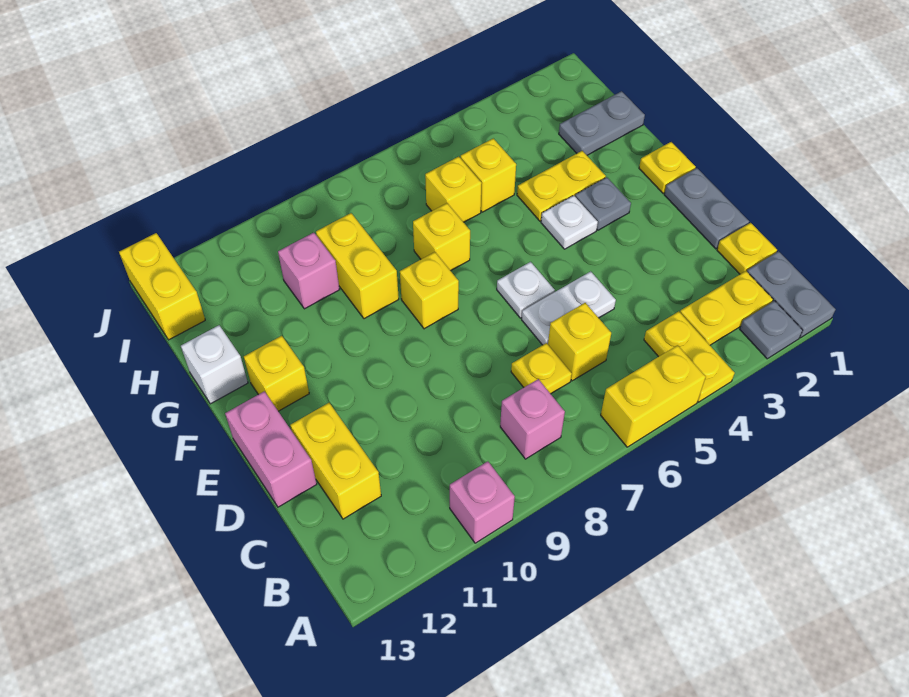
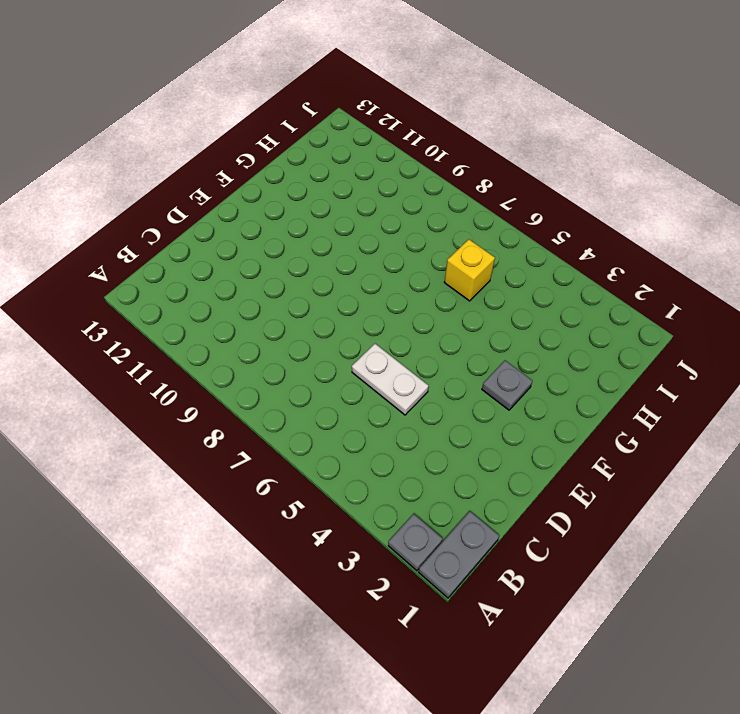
none -> yellow 1x2 plate [644,311,735,402]
none -> yellow 1x2 brick [601,345,706,447]
none -> pink 1x1 brick [450,461,515,543]

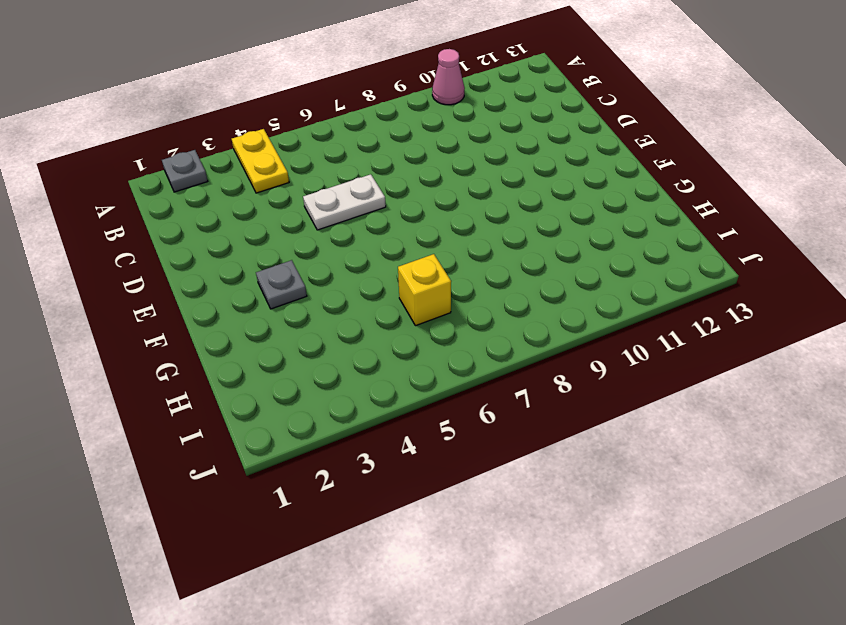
pink 1x1 cone [432,49,465,105] -> pink 1x1 brick [450,461,515,543]
none -> grey 1x2 plate [747,251,835,338]
none -> yellow 1x2 brick [601,345,706,447]
none -> yellow 1x2 plate [680,271,773,345]

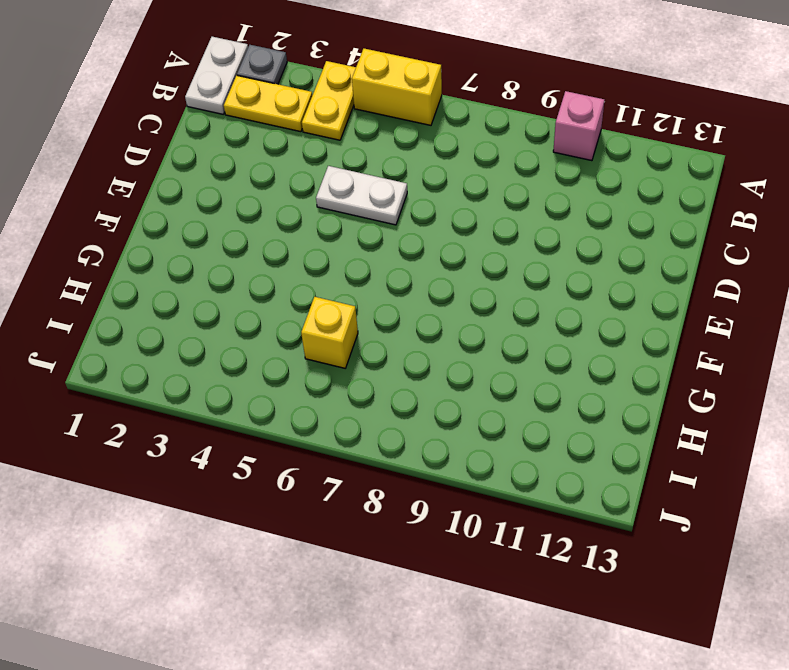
white 1x2 plate [185,37,248,114] -> grey 1x2 plate [747,251,835,338]
none -> pink 1x1 brick [500,379,565,459]
none -> yellow 1x1 plate [717,223,777,274]
none -> yellow 1x1 brick [548,303,611,381]

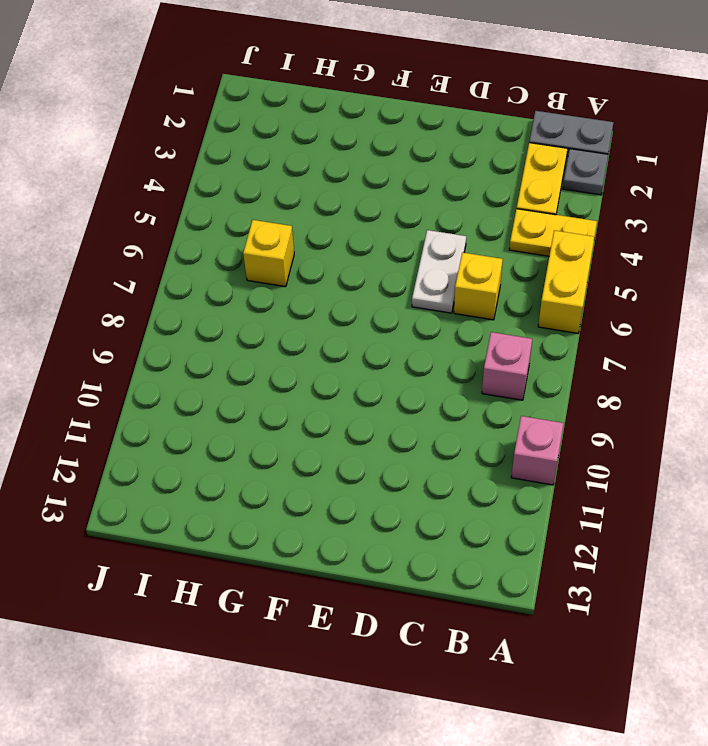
none -> yellow 1x1 plate [717,223,777,274]
none -> yellow 1x1 plate [511,343,572,394]
none -> yellow 1x2 brick [290,403,381,519]

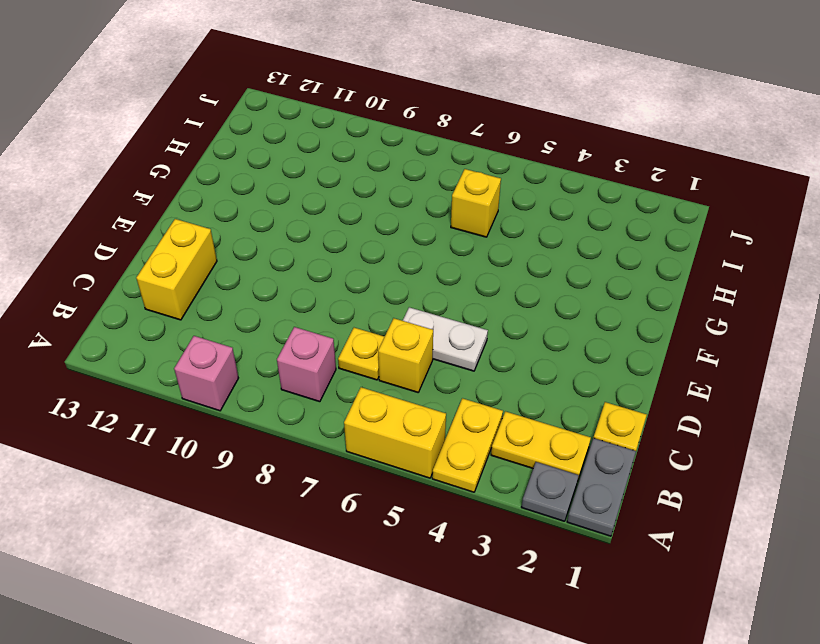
none -> grey 1x2 plate [664,168,749,249]
none -> pink 1x2 brick [225,391,317,507]
none -> white 1x1 plate [497,262,555,318]

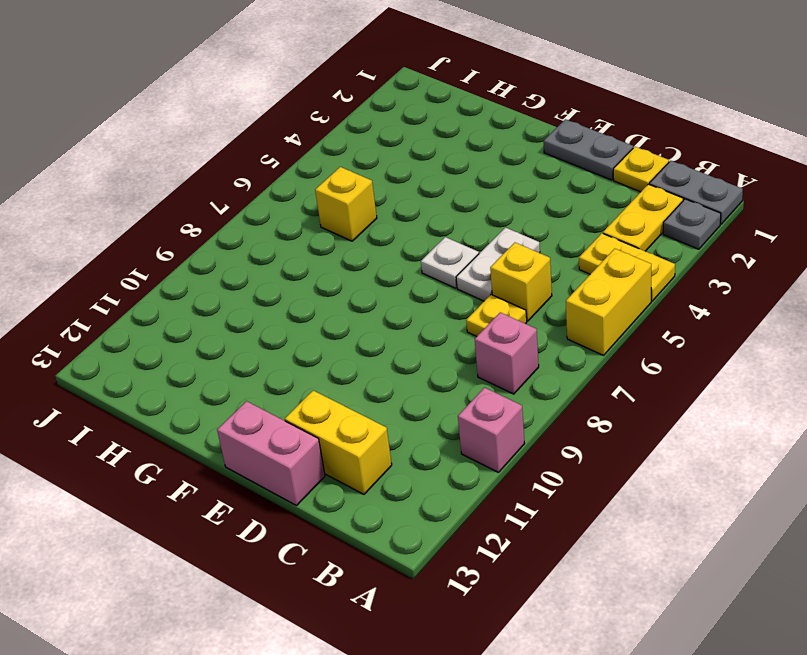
none -> yellow 1x1 plate [639,142,696,193]
none -> grey 1x1 plate [575,177,631,230]
none -> white 1x1 plate [541,196,598,249]

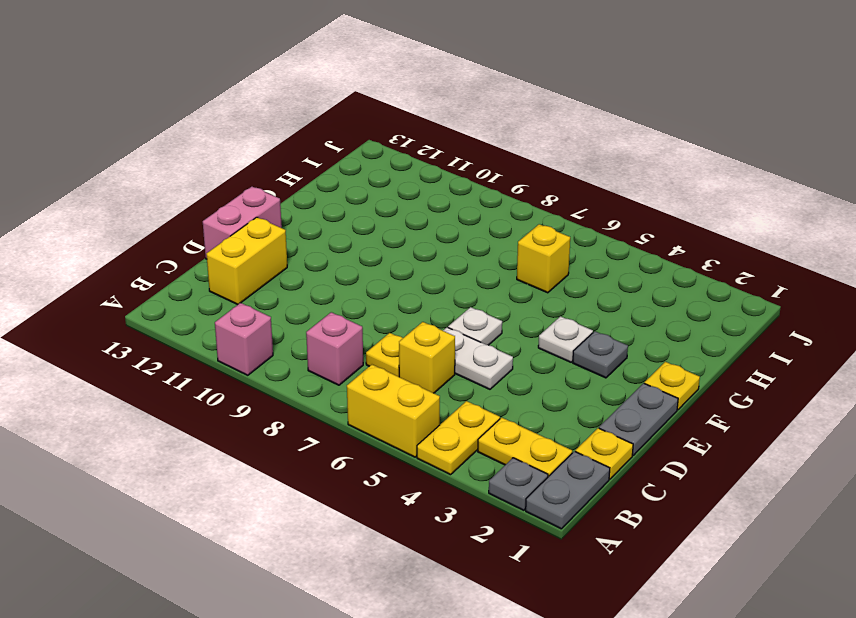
none -> yellow 1x1 brick [400,252,459,329]
none -> yellow 1x1 brick [244,336,309,411]
none -> yellow 1x2 plate [517,151,606,221]

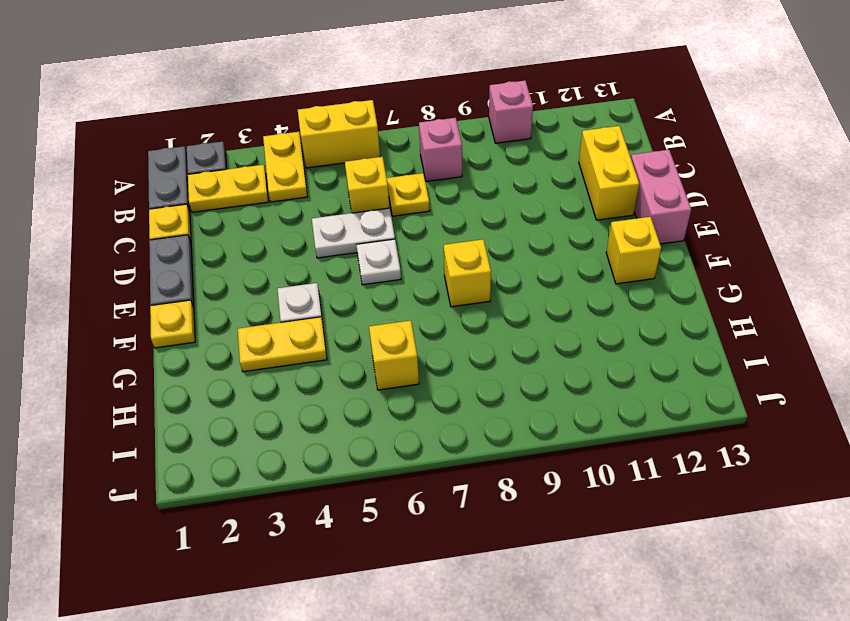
none -> grey 1x1 plate [575,177,631,230]
none -> yellow 1x1 brick [413,203,470,271]
none -> yellow 1x2 brick [316,213,399,319]

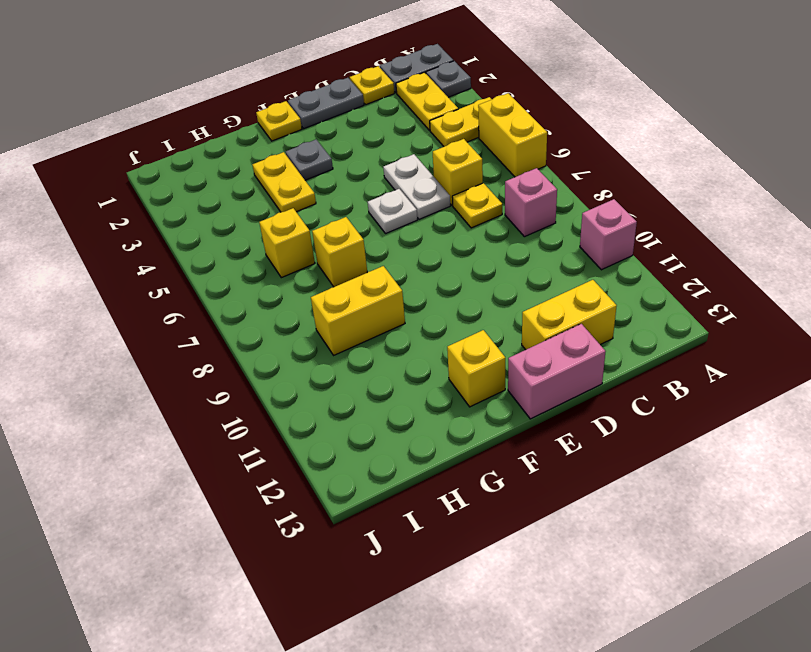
none -> white 1x1 plate [541,196,598,249]
none -> yellow 1x1 brick [400,252,459,329]
none -> white 1x1 brick [181,325,248,404]

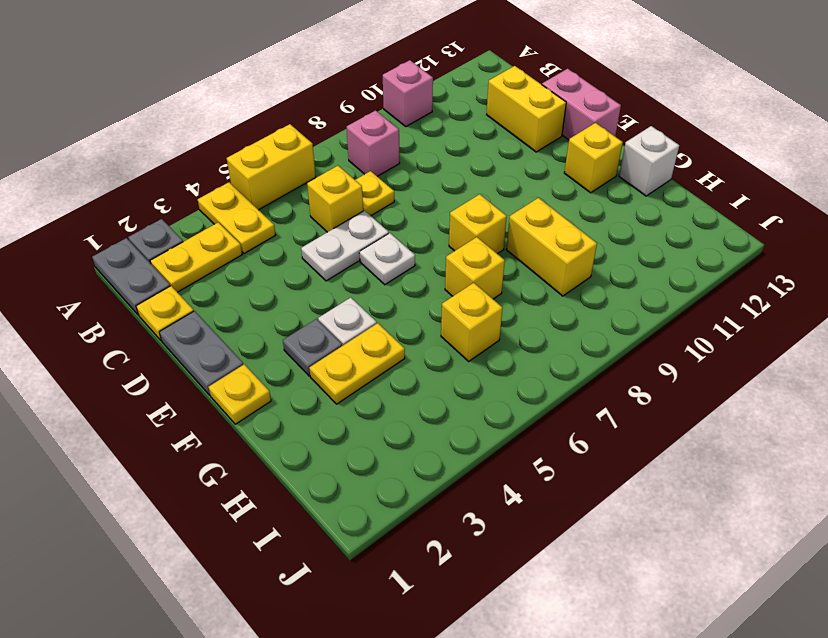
none -> grey 1x2 plate [559,91,645,155]
none -> yellow 1x1 brick [461,138,516,212]
none -> pink 1x1 brick [278,233,340,309]

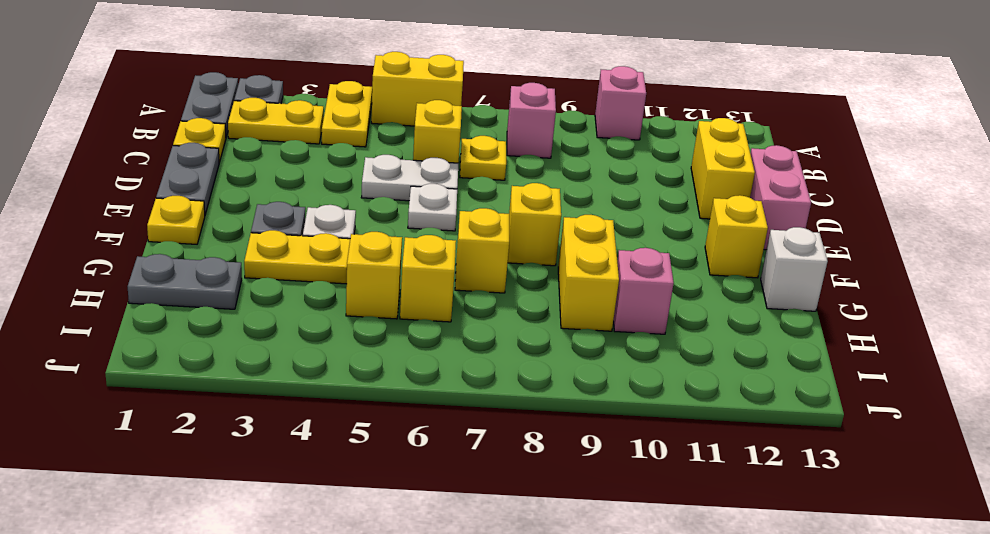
none -> yellow 1x2 brick [119,233,205,340]

